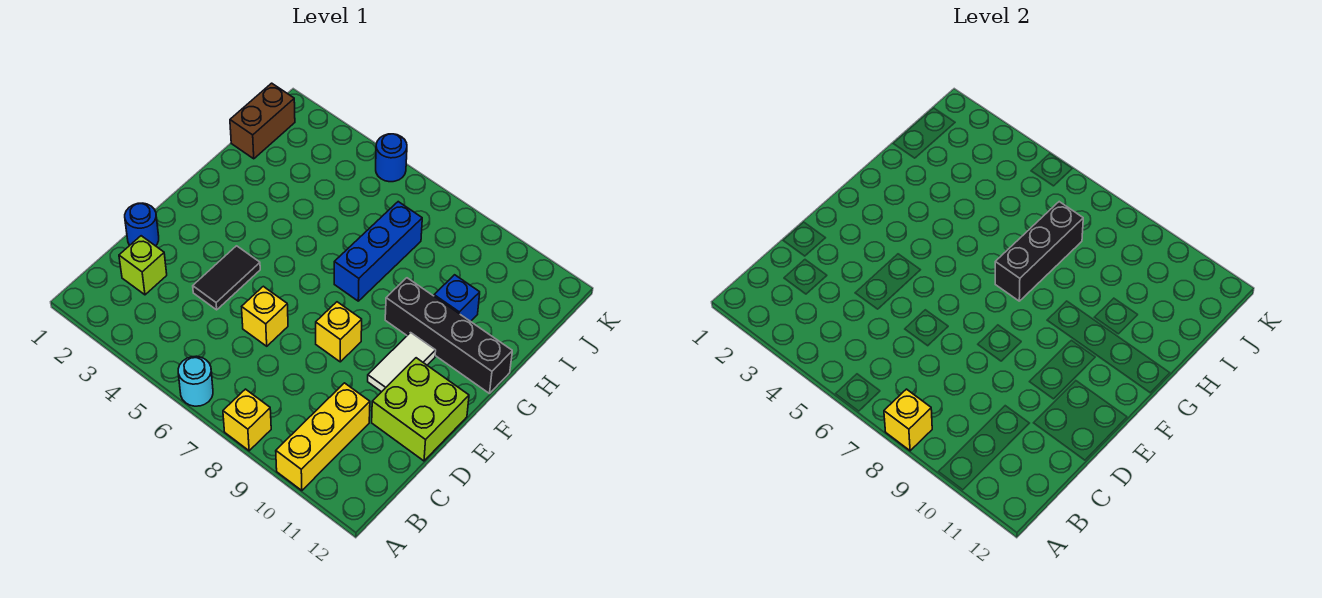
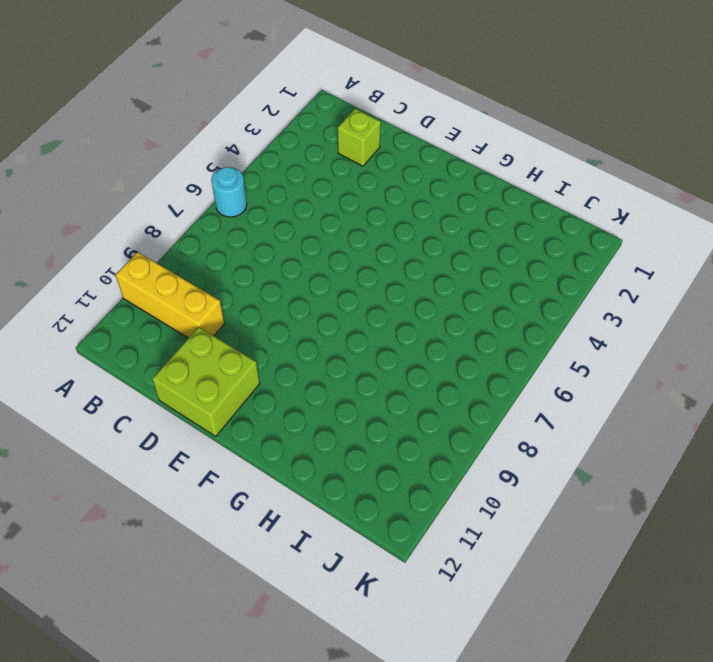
none -> yellow 1x1 brick [223,389,271,451]
none -> blue 1x1 round brick [125,203,159,246]
none -> black 1x2 tile [193,246,260,310]

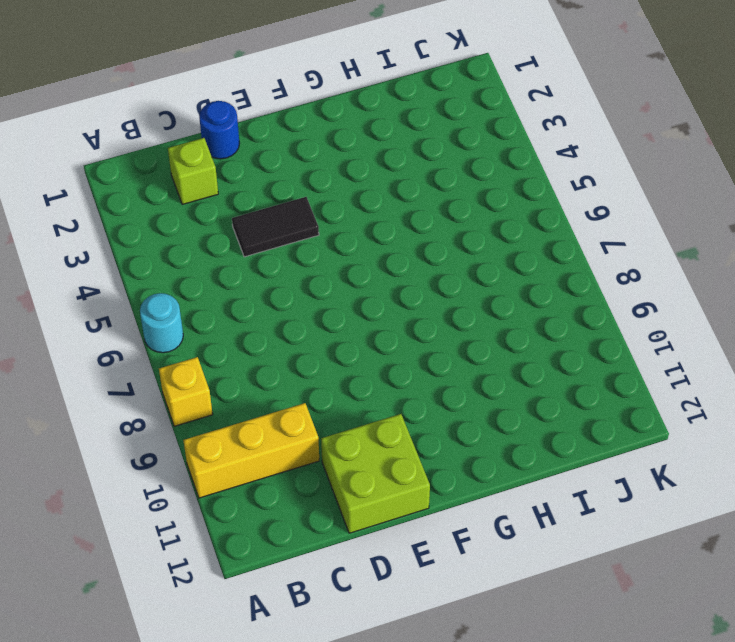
none -> yellow 1x1 brick [242,286,288,346]
none -> yellow 1x1 brick [316,302,362,362]
none -> white 1x2 tile [368,333,436,392]

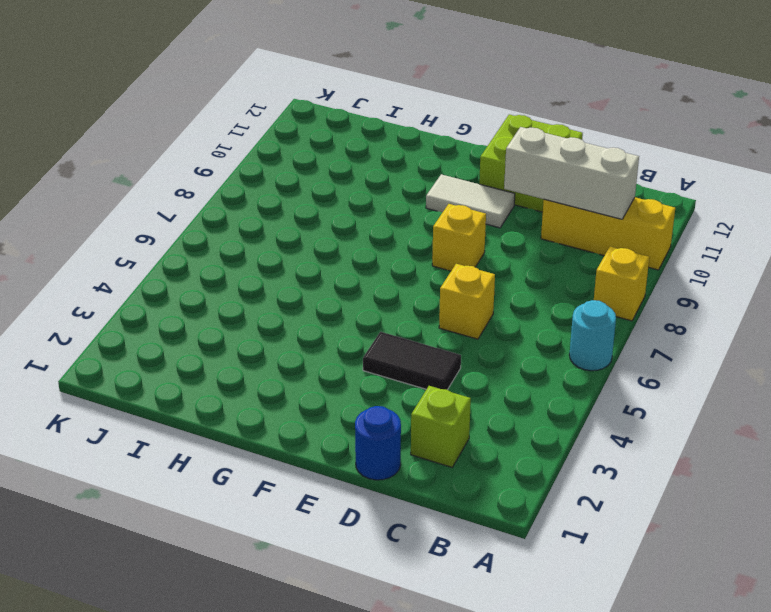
white 1x3 brick [504,127,639,219] -> none
none -> blue 1x3 brick [334,202,422,301]
none -> black 1x4 brick [385,278,512,394]
none -> blue 1x1 brick [434,275,480,321]

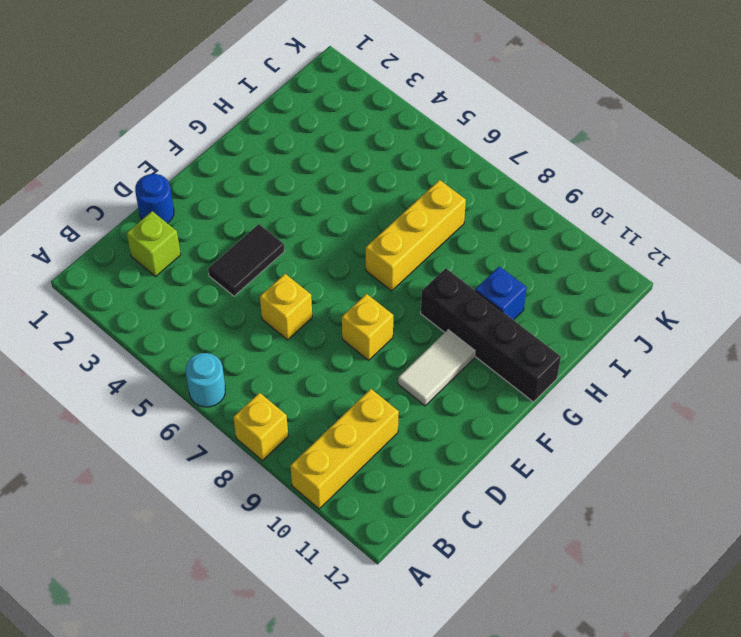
yellow 1x3 brick [366,180,466,291] -> blue 1x3 brick [334,202,422,301]
none -> lime 2x2 brick [372,358,469,461]
none -> brown 1x2 brick [230,83,295,159]
none -> blue 1x1 round brick [376,134,407,182]

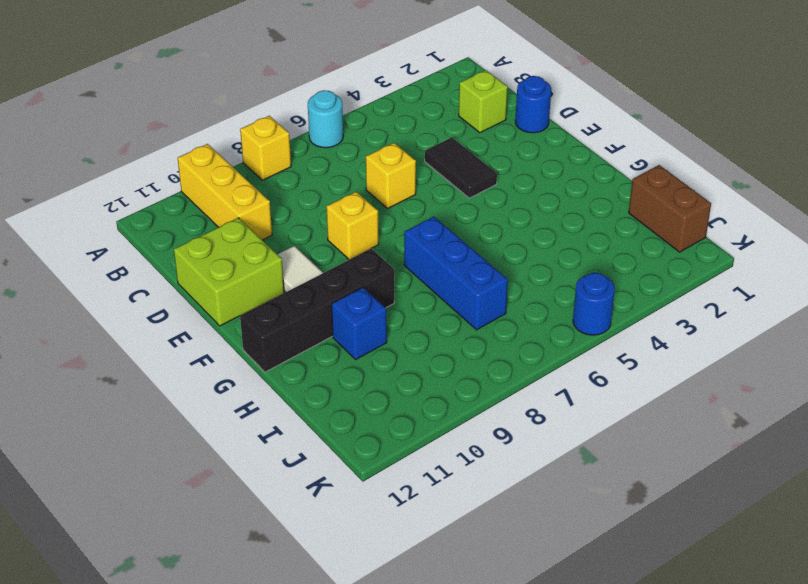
none -> yellow 1x1 brick [884,389,932,451]
none -> black 1x3 brick [995,202,1083,301]

